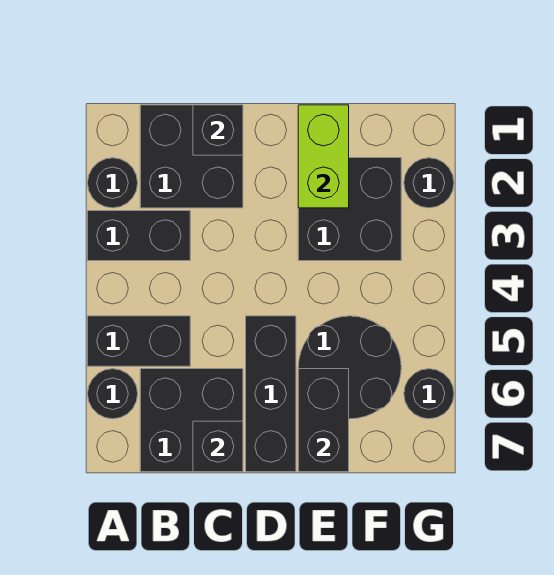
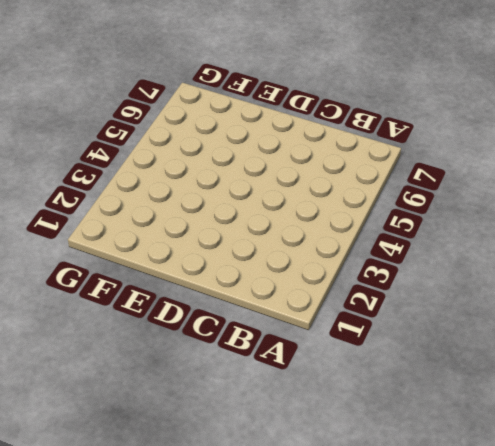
none -> black 1x1 round brick [88,158,138,208]
none -> black 1x2 brick [87,211,190,261]
none -> black 1x2 brick [87,316,190,366]

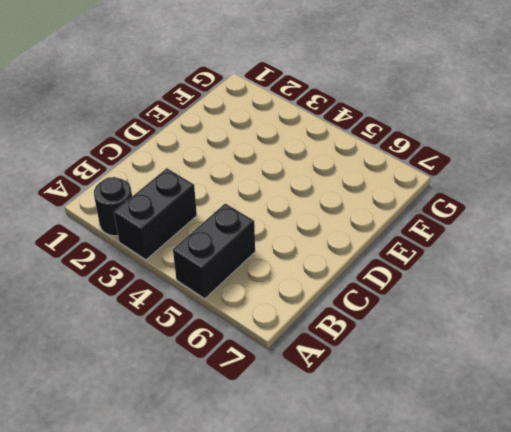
none -> black 1x1 round brick [88,369,138,419]
none -> black 2x2 brick [140,105,243,208]
none -> black 2x2 brick [140,369,243,472]

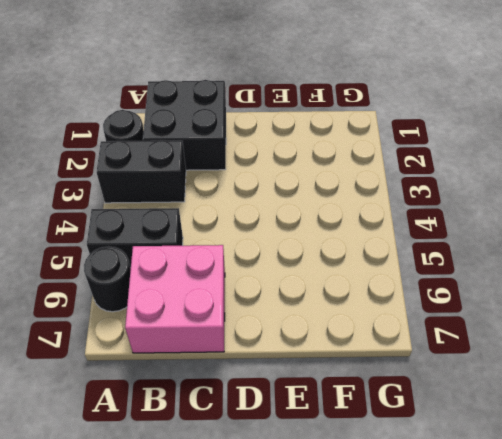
pink 2x2 brick [125,245,225,353] -> black 2x2 brick [140,369,243,472]
none -> black 1x3 brick [246,316,296,472]
none -> black 2x2 brick [298,158,401,261]
none -> black 2x2 round brick [298,316,401,419]

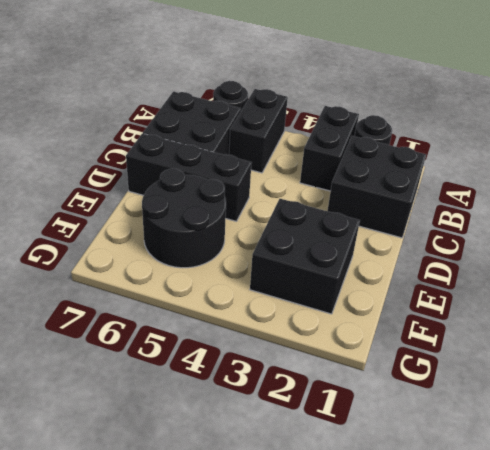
none -> black 1x1 round brick [404,158,454,208]
none -> black 1x1 round brick [404,369,454,419]
none -> black 1x1 brick [193,105,243,155]

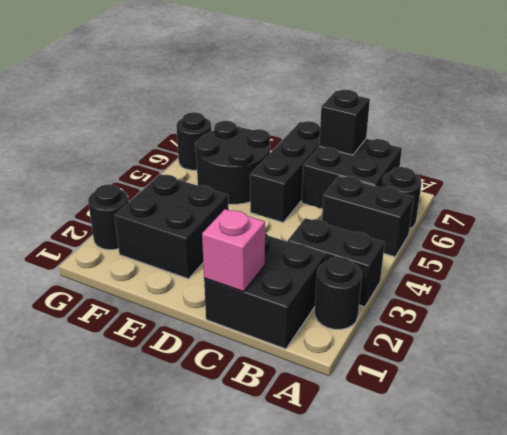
pink 1x1 brick [202,209,265,292] -> black 1x1 brick [193,105,243,155]
none -> lime 1x2 brick [298,105,349,208]
none -> black 1x2 brick [298,369,349,472]

